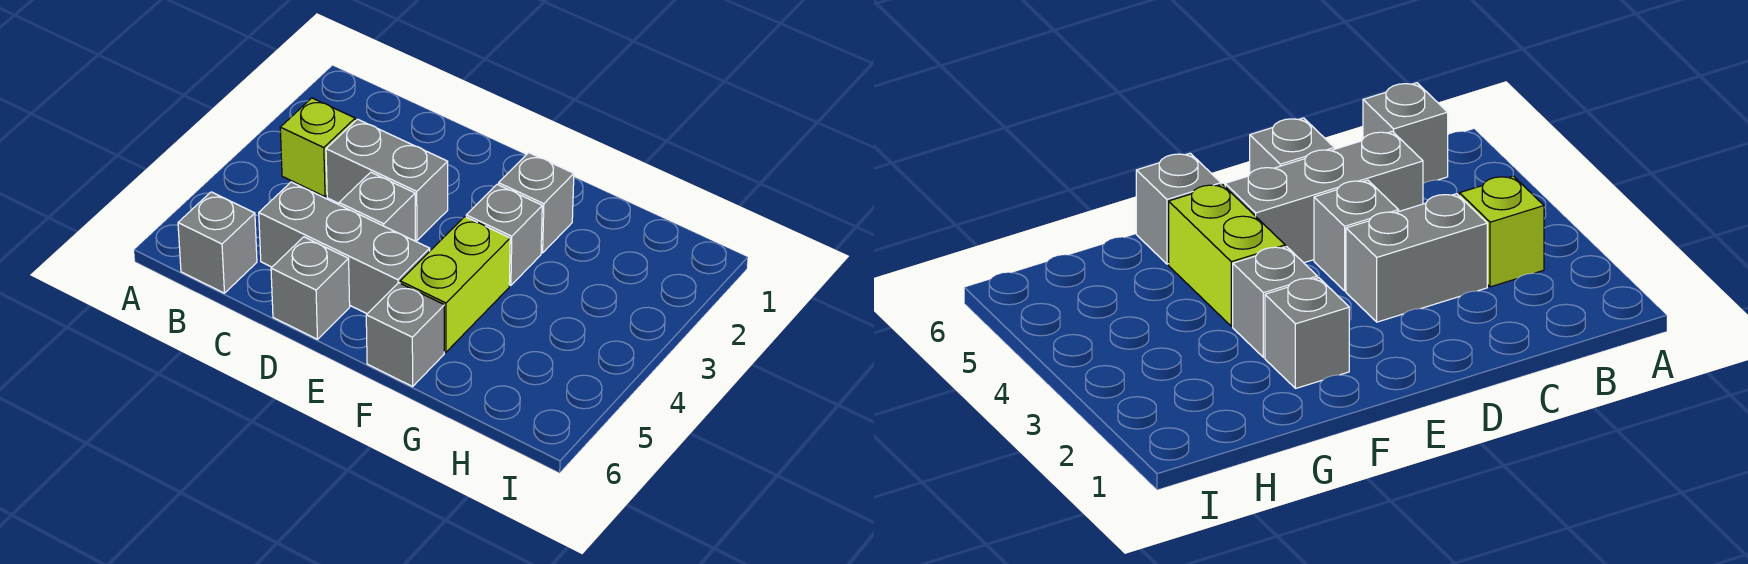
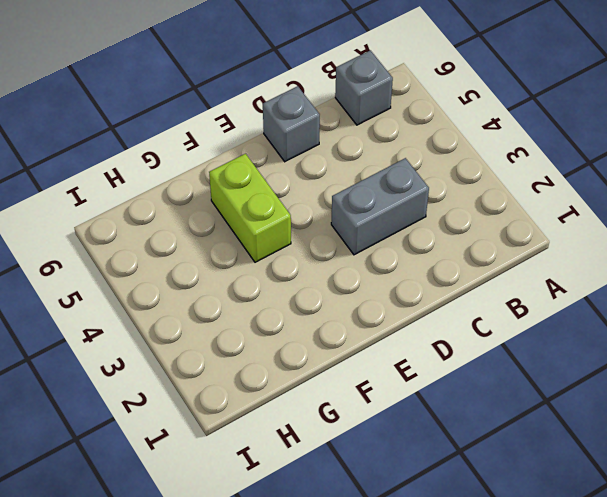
none -> lime 1x1 brick [280,98,355,197]
none -> grey 1x3 brick [259,182,430,314]

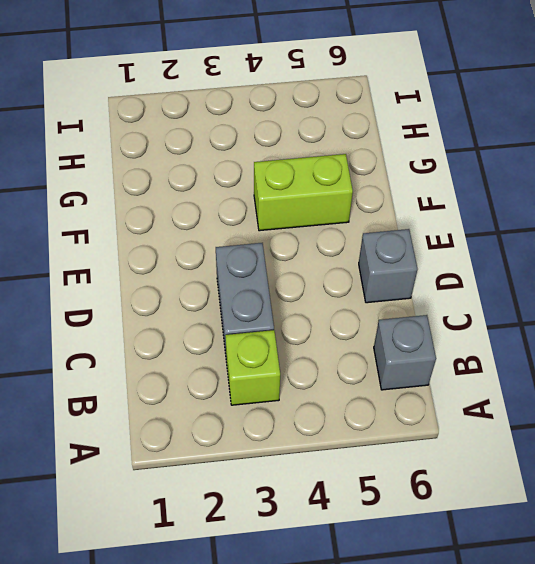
none -> grey 1x3 brick [259,182,430,314]
none -> grey 1x1 brick [339,172,415,241]

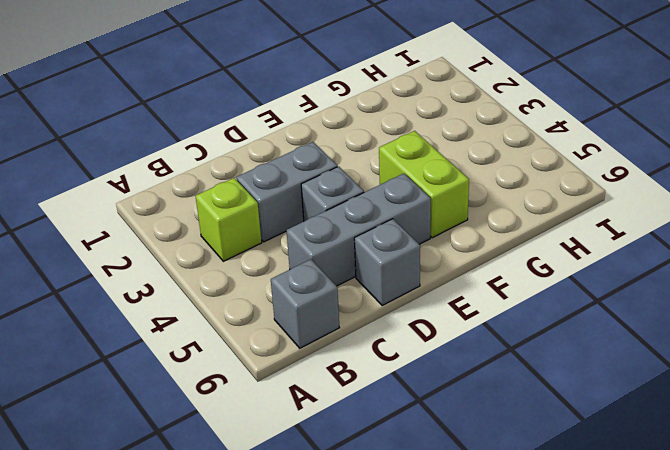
none -> grey 1x1 brick [499,153,574,253]
none -> grey 1x1 brick [466,184,542,285]

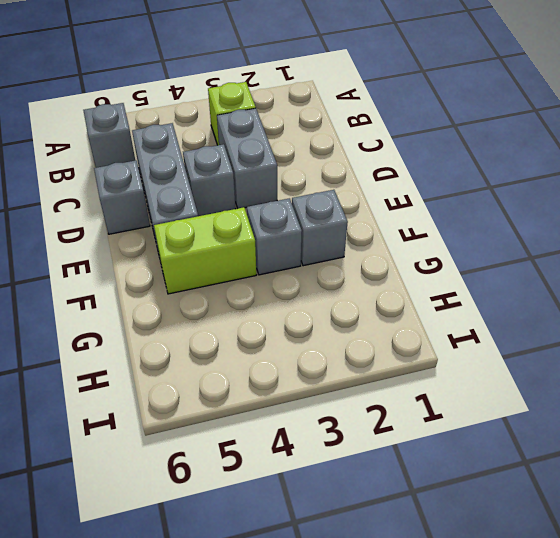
none -> grey 1x1 brick [366,283,444,386]

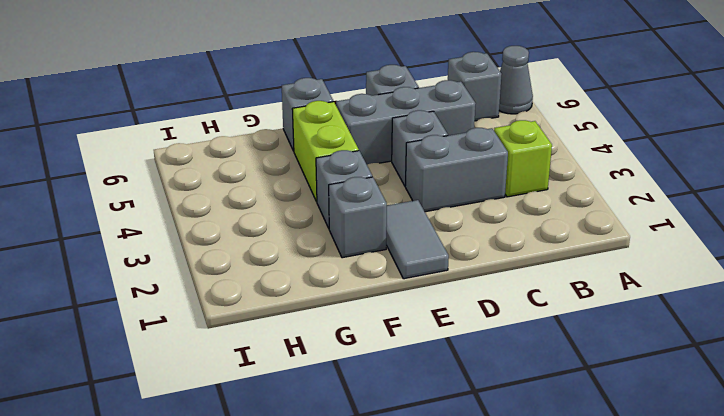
grey 1x1 cone [499,46,533,114] -> none
grey 1x2 tile [386,200,449,279] -> none

